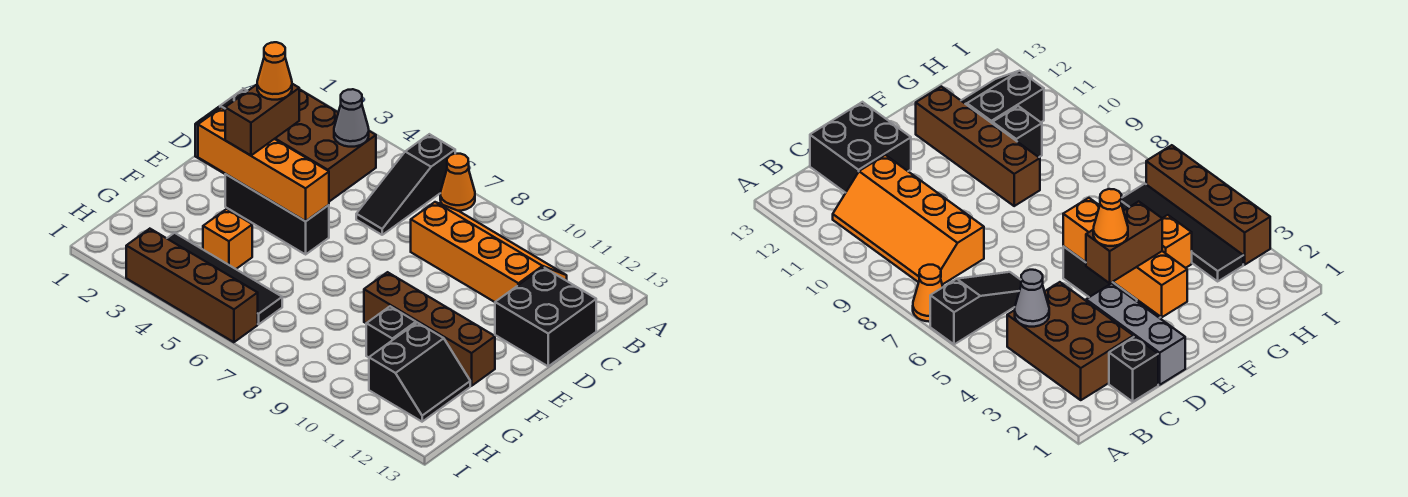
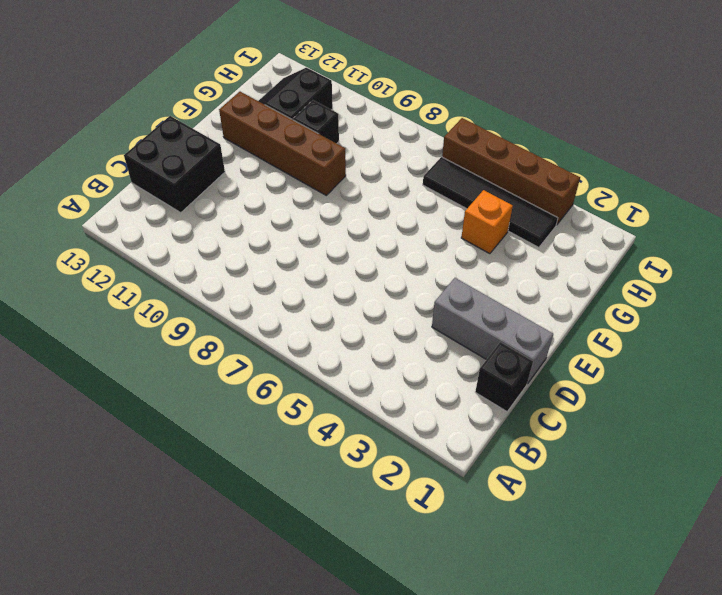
none -> black 1x3 slope [356,134,455,235]
none -> orange 1x1 cone [440,154,475,211]
none -> brown 2x3 brick [275,89,376,202]

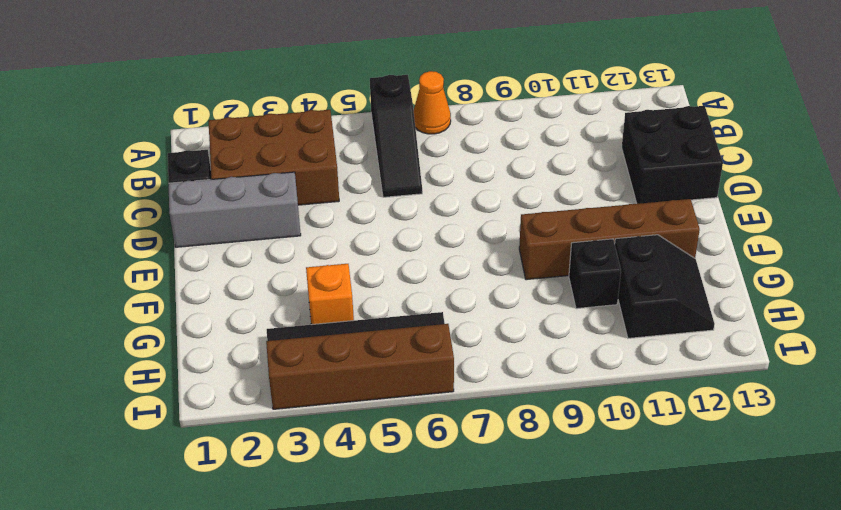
none -> orange 2x4 slope [411,202,567,302]
none -> black 1x3 brick [225,174,329,254]
none -> grey 1x1 cone [334,89,369,147]

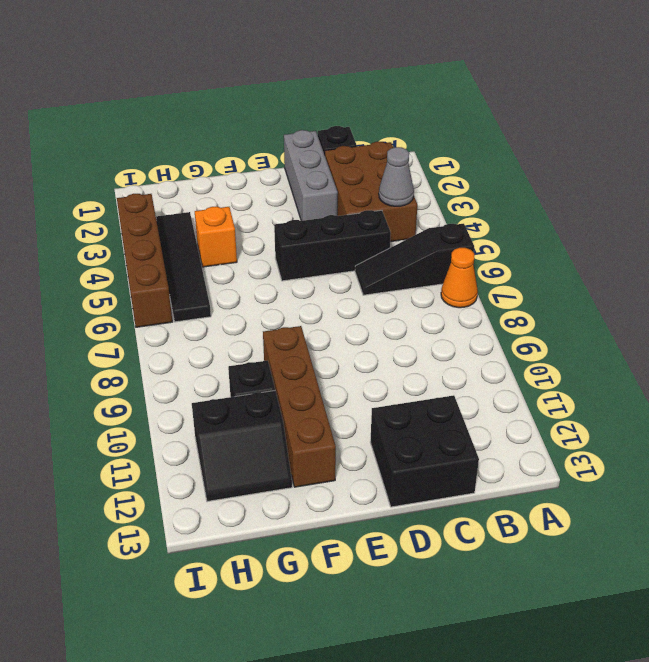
black 1x3 brick [274,210,391,281] -> black 1x3 brick turned to [225,174,329,254]
none -> orange 2x4 slope [411,202,567,302]
none -> orange 1x4 brick [198,108,329,221]
none -> brown 1x2 brick [225,84,299,155]

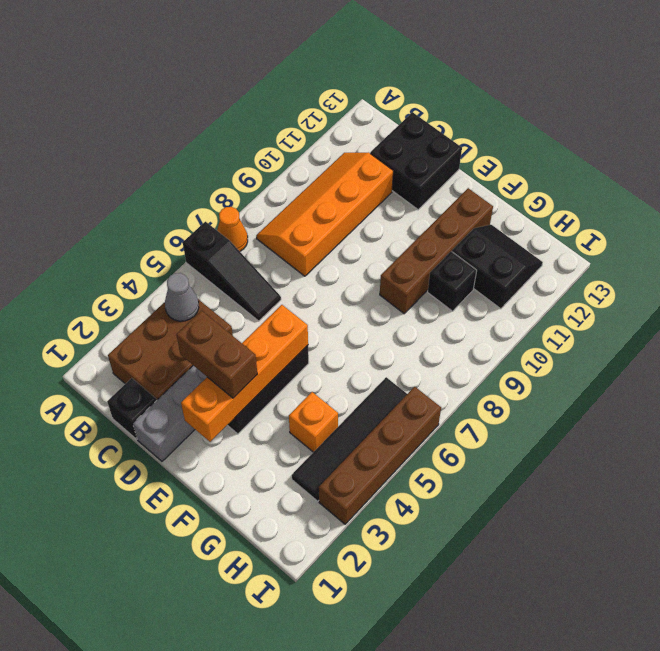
none -> orange 1x1 cone [257,42,292,100]

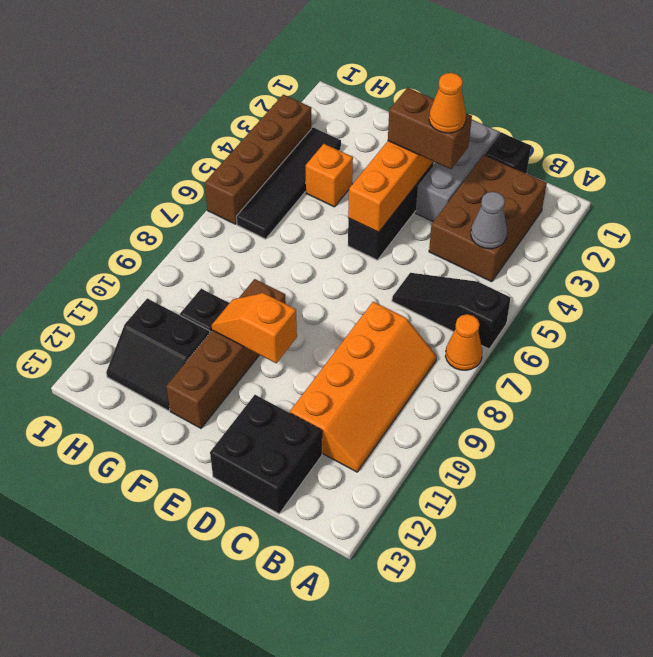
orange 1x2 slope [212,293,297,363] -> none

